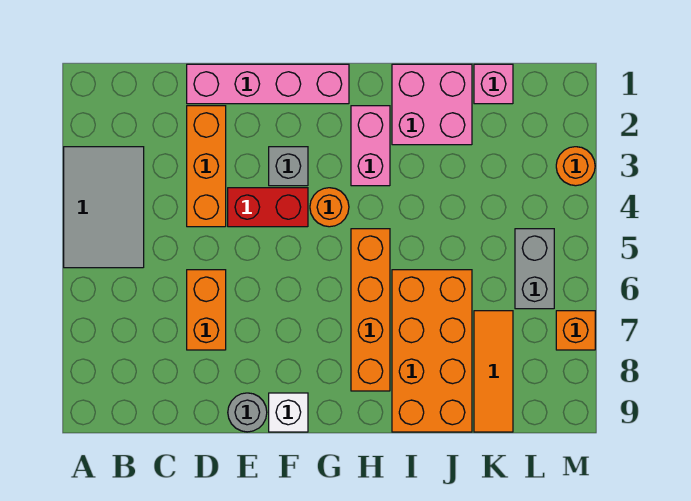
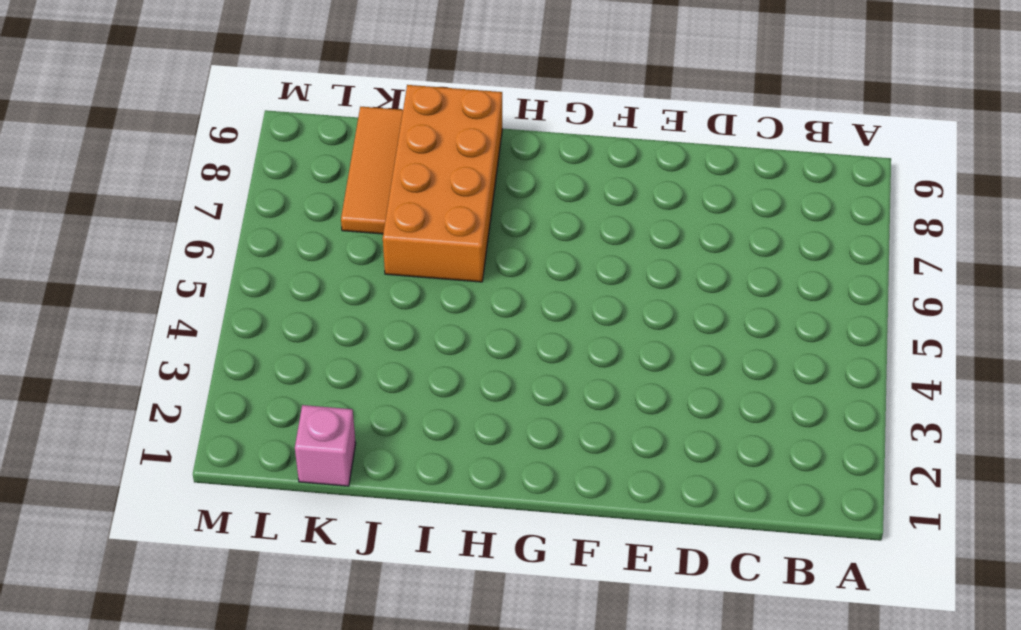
none -> grey 2x3 tile [64,147,144,268]
none -> pink 1x4 brick [187,64,349,104]
none -> orange 1x3 brick [187,106,226,227]

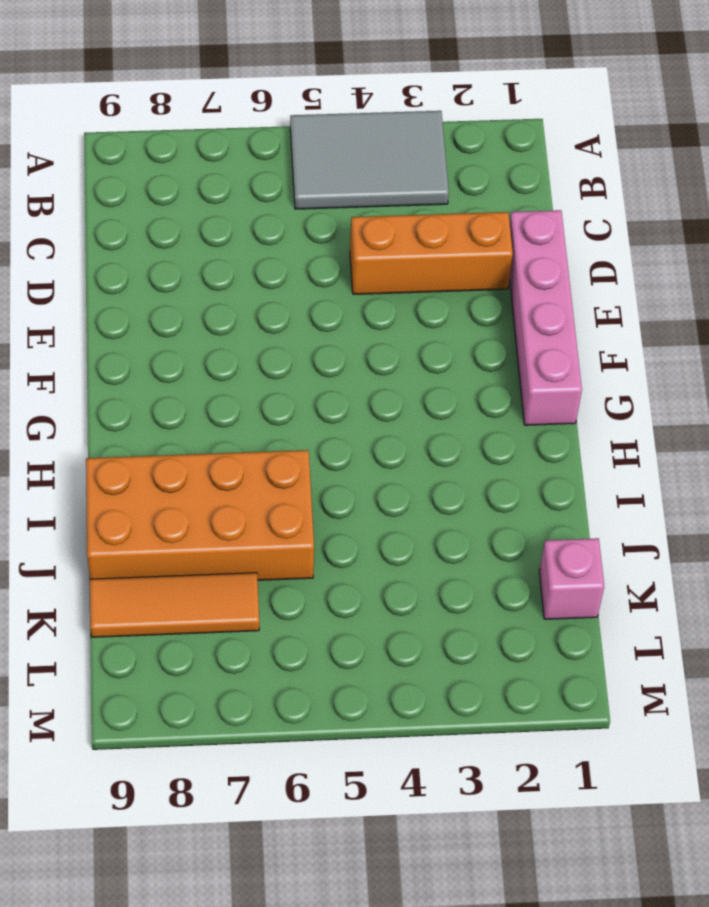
none -> orange 1x2 brick [187,270,226,350]
none -> red 1x2 brick [228,188,308,227]
none -> grey 1x1 round brick [228,393,267,432]

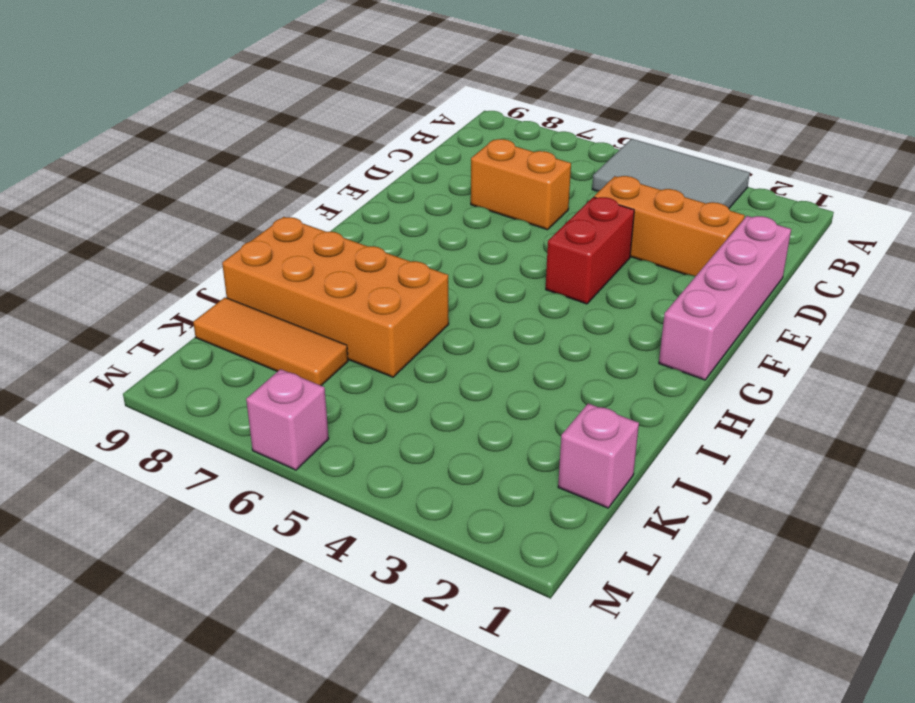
pink 1x1 brick [246,369,329,470] -> none
none -> grey 1x1 round brick [228,393,267,432]
none -> grey 1x1 brick [269,147,308,186]
none -> white 1x1 brick [269,393,308,432]

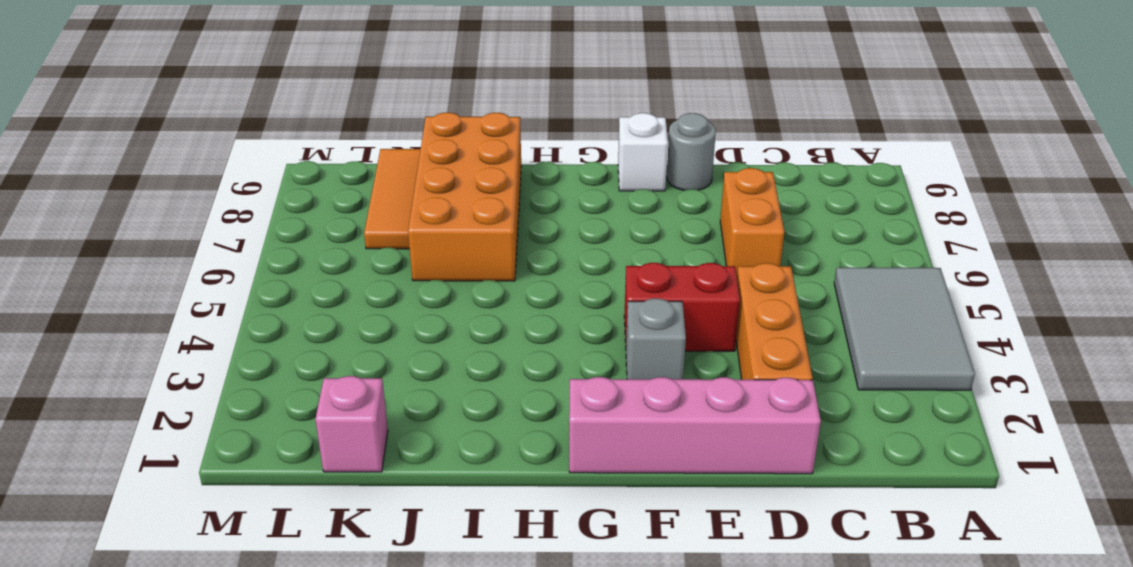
none -> orange 1x1 round brick [310,188,349,227]
none -> pink 1x2 brick [351,106,390,186]
none -> orange 1x4 brick [351,229,390,391]

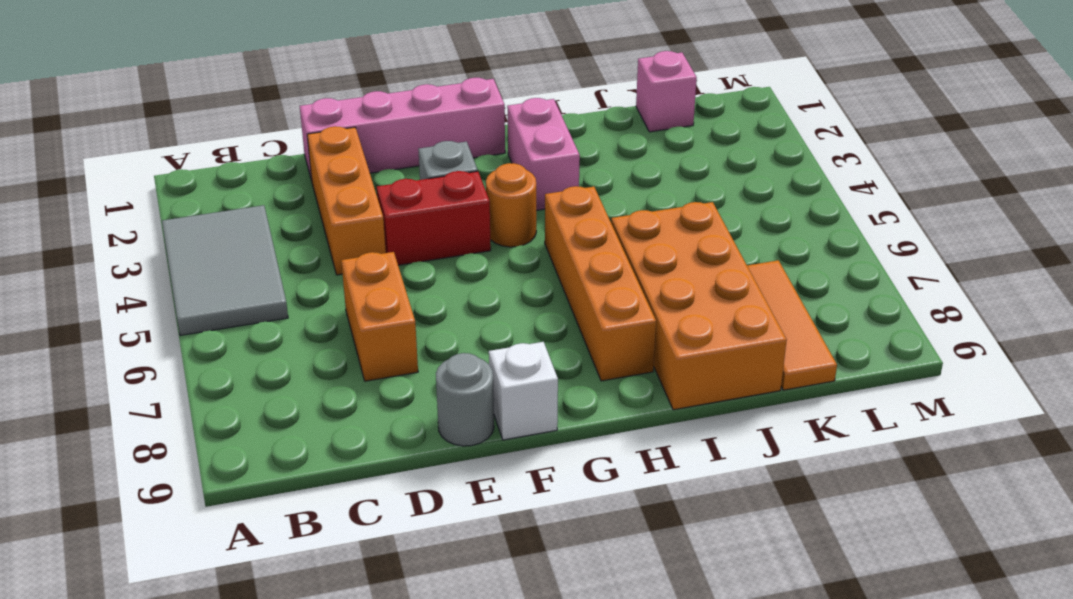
none -> pink 2x2 brick [392,64,472,145]
none -> grey 1x2 brick [515,229,554,309]
none -> orange 1x1 round brick [556,147,595,186]

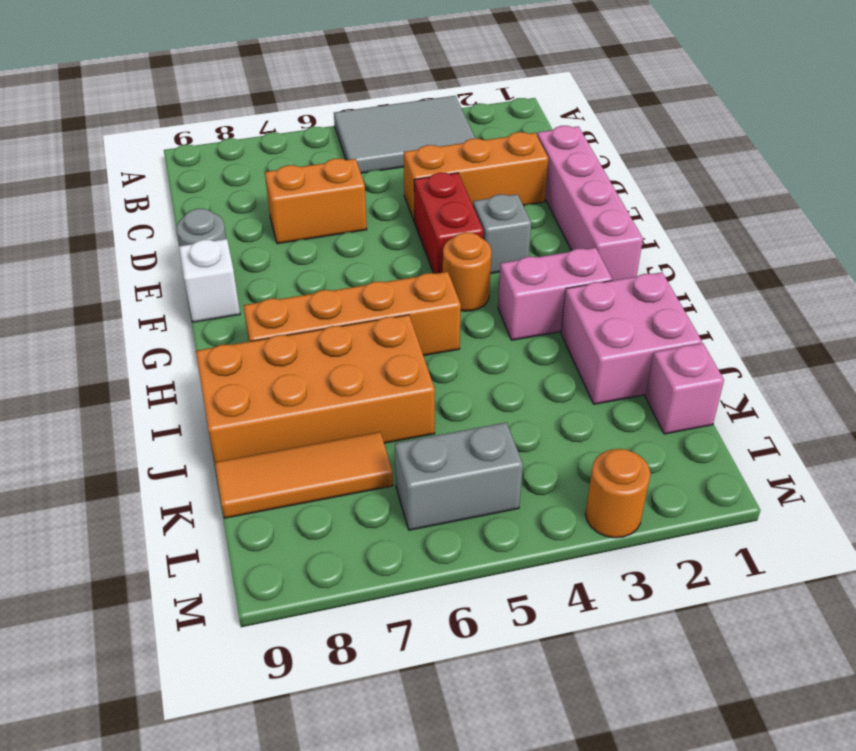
none -> orange 1x1 brick [556,311,595,350]

